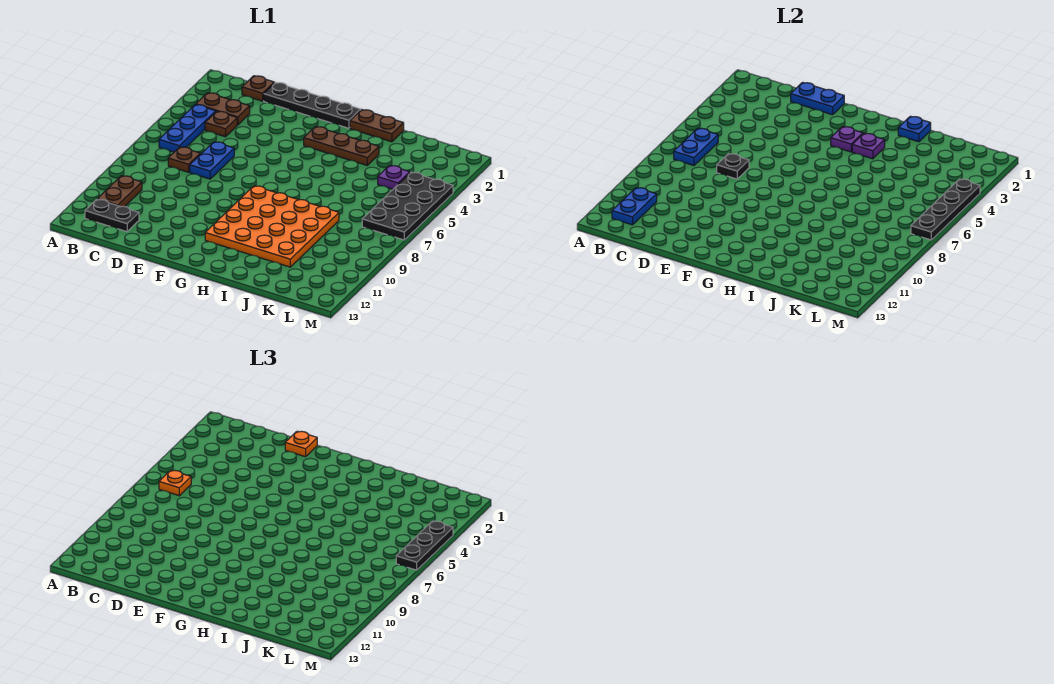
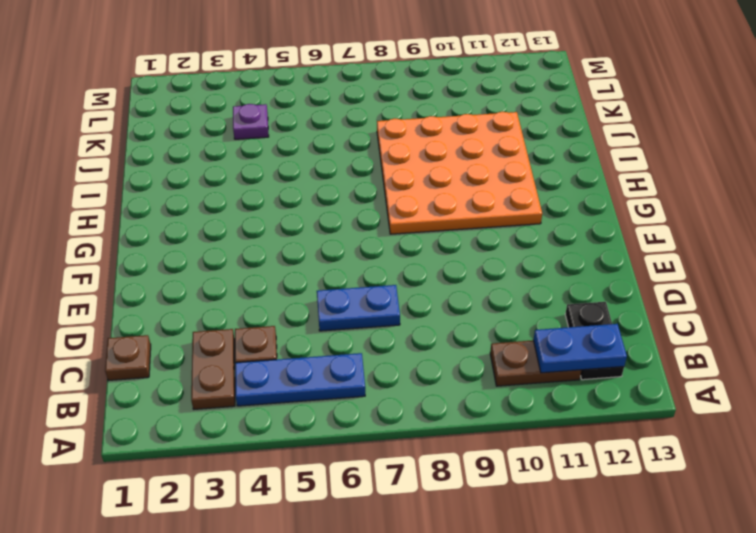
none -> brown 1x1 plate [168,147,200,172]
none -> black 1x4 plate [264,82,361,128]
none -> brown 1x3 plate [304,126,379,165]

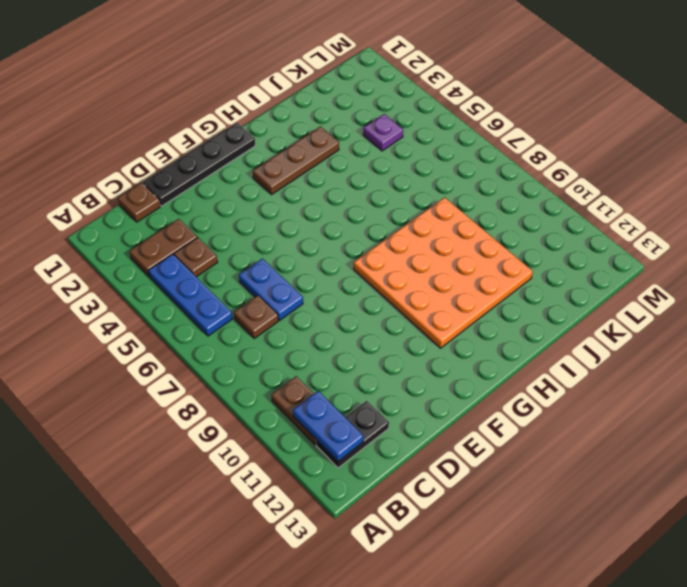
none -> brown 1x2 plate [350,110,404,142]
none -> black 2x4 plate [362,172,453,240]
none -> blue 1x2 plate [674,128,718,166]

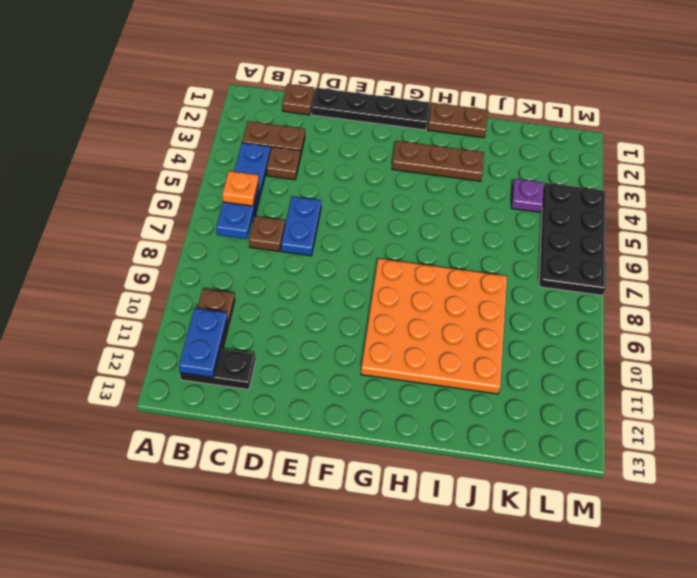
none -> blue 1x2 plate [791,82,844,115]
none -> black 1x1 plate [717,154,749,179]
none -> purple 1x1 plate [831,126,863,152]

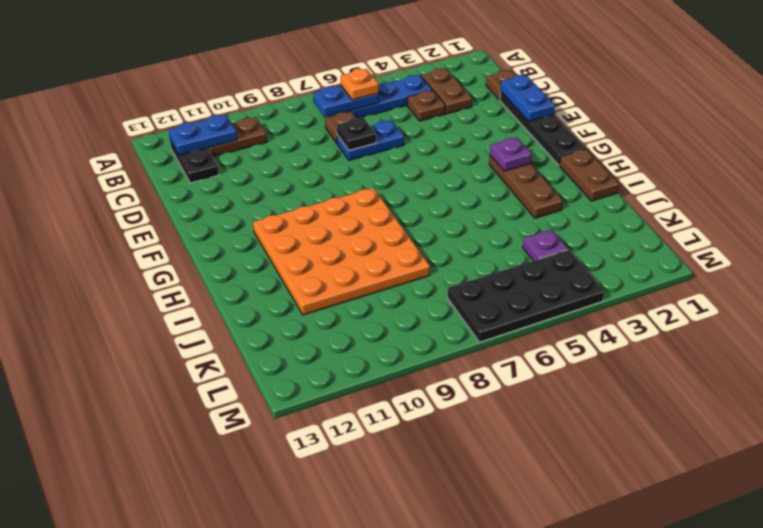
none -> purple 1x1 plate [852,133,885,159]
none -> blue 1x1 plate [898,116,931,142]
none -> black 1x4 plate [911,179,980,240]

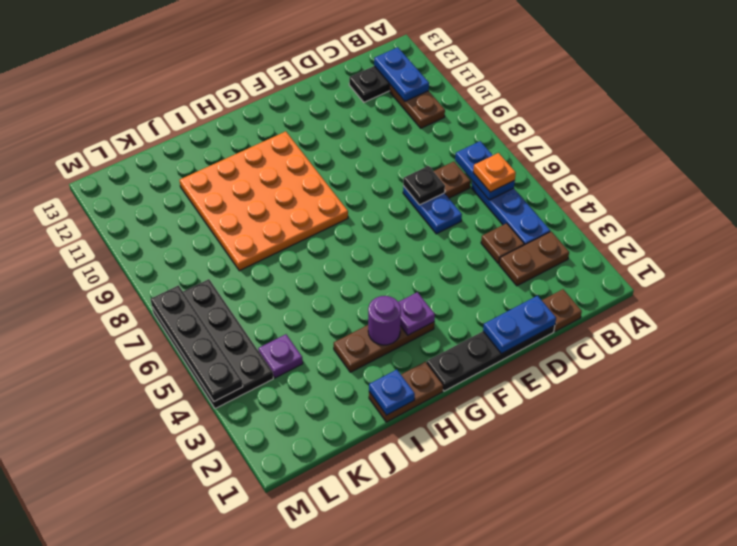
purple 1x1 round brick [368,296,401,345] -> purple 1x1 plate [852,133,885,159]
none -> orange 1x1 plate [285,431,317,457]
none -> black 1x3 plate [396,521,453,570]

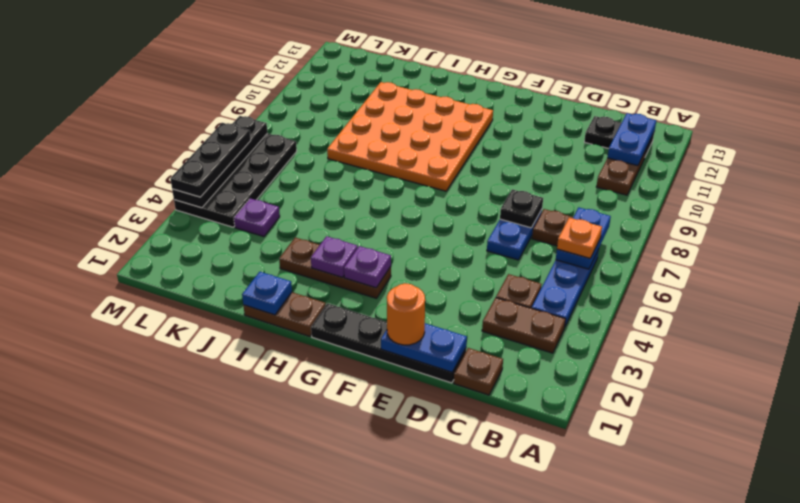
orange 1x1 round brick [387,283,425,345] -> orange 1x1 plate [285,431,317,457]

